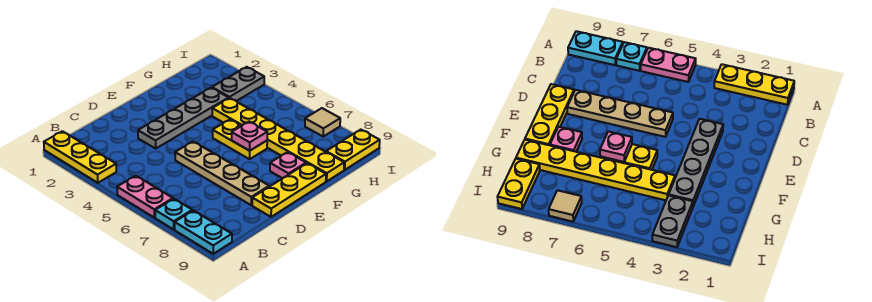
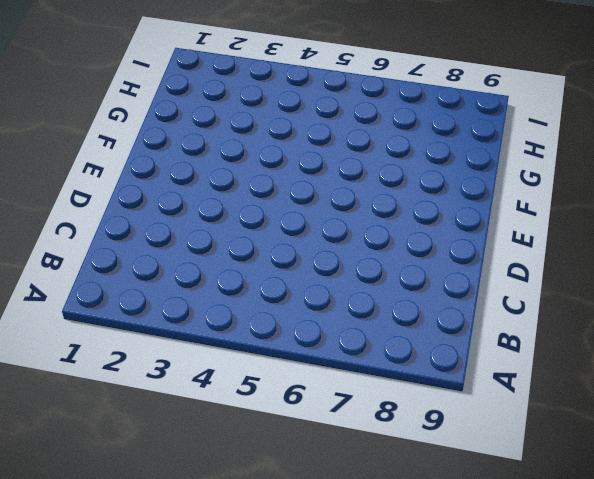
none -> yellow 1x3 plate [44,131,116,183]
none -> pink 1x2 plate [117,176,173,218]
none -> cyan 1x1 plate [155,199,192,230]

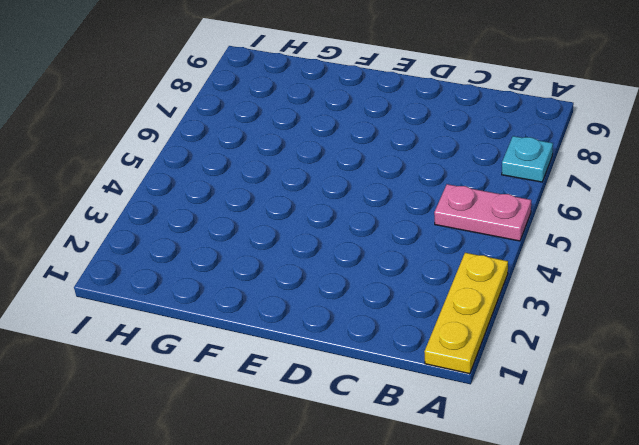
pink 1x2 plate [434,184,531,241] -> pink 1x2 plate turned to [117,176,173,218]
none -> cyan 1x2 plate [175,210,232,254]
none -> grey 1x4 plate [138,88,229,148]
none -> tan 1x4 plate [175,142,269,205]

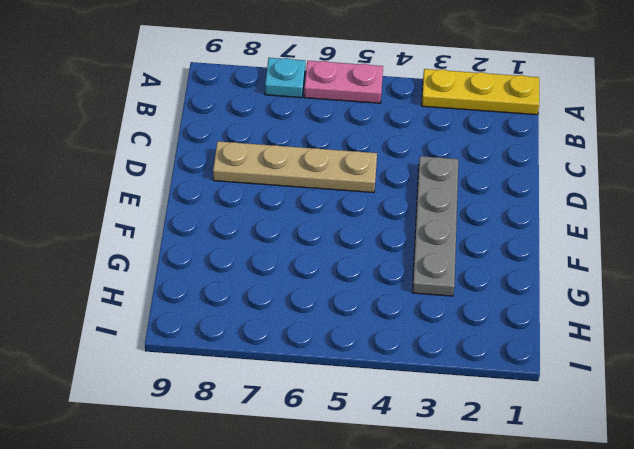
none -> cyan 1x2 plate [175,210,232,254]
none -> yellow 1x3 plate [252,163,326,217]
none -> yellow 1x2 plate [213,119,267,159]

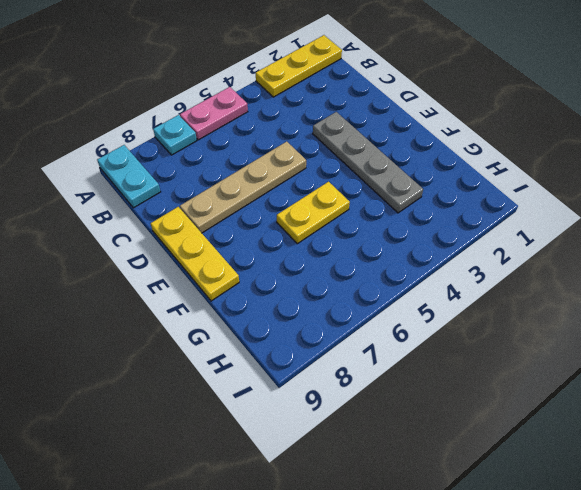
cyan 1x2 plate [97,145,160,208] -> cyan 1x2 plate turned to [175,210,232,254]
none -> pink 1x1 plate [270,152,306,178]
none -> yellow 1x6 plate [212,98,344,181]
none -> grey 1x2 plate [212,67,264,101]

